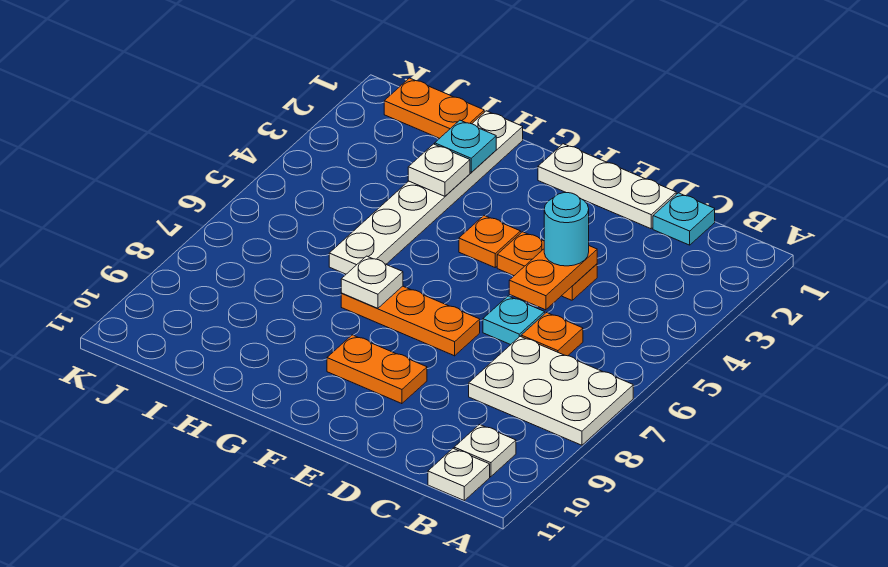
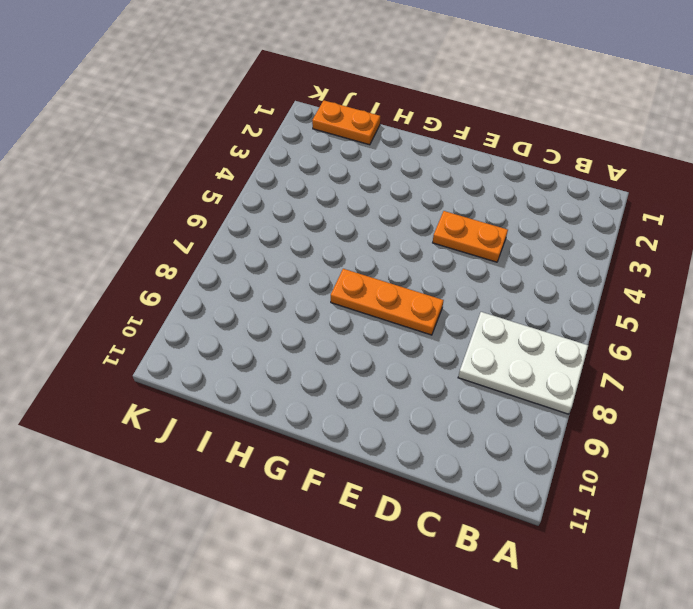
none -> white 1x1 plate [454,425,516,477]
none -> white 1x1 plate [428,448,490,500]
none -> cyan 1x1 plate [653,193,715,245]

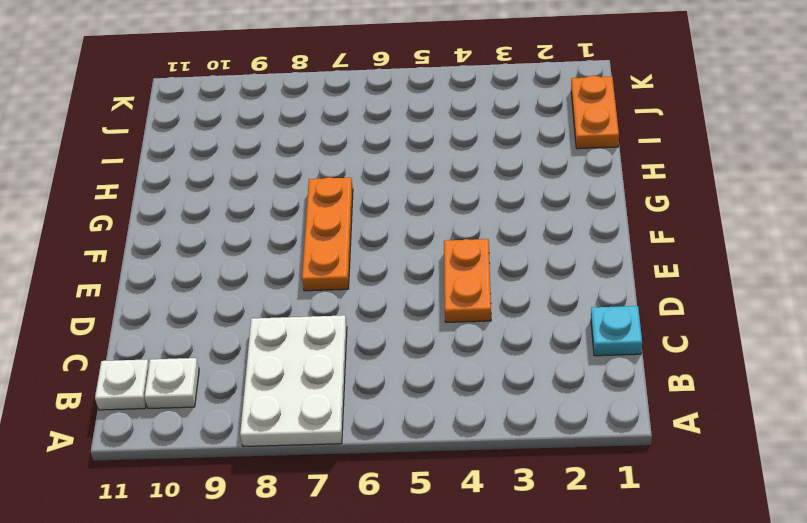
none -> orange 1x1 plate [521,313,583,356]
none -> white 1x3 plate [538,144,676,229]
none -> cyan 1x1 plate [483,296,545,345]

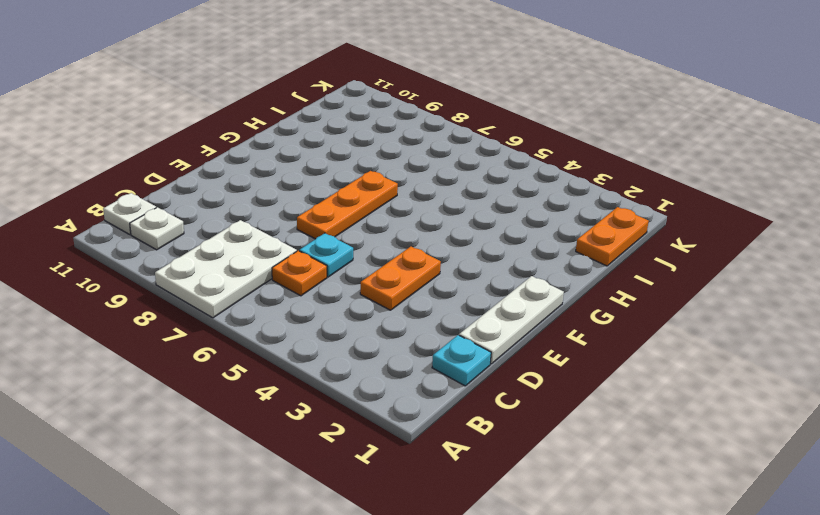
none -> orange 1x2 plate [327,335,427,404]
none -> orange 1x1 plate [459,216,521,267]
none -> white 1x6 plate [329,111,523,274]

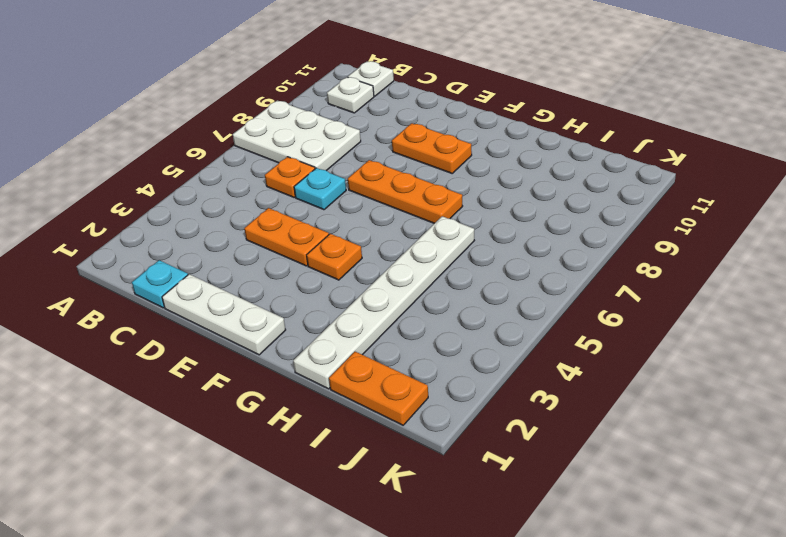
none -> orange 1x2 plate [509,246,597,310]
none -> white 1x1 plate [341,256,403,309]
none -> cyan 1x1 plate [435,120,496,172]

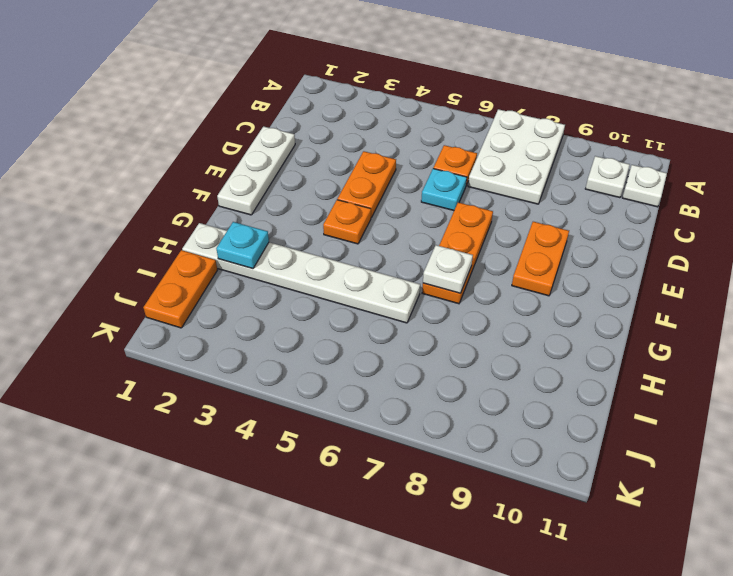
none -> cyan 1x1 plate [653,193,715,245]
none -> orange 1x2 plate [509,246,597,310]
none -> white 1x1 plate [408,144,470,196]

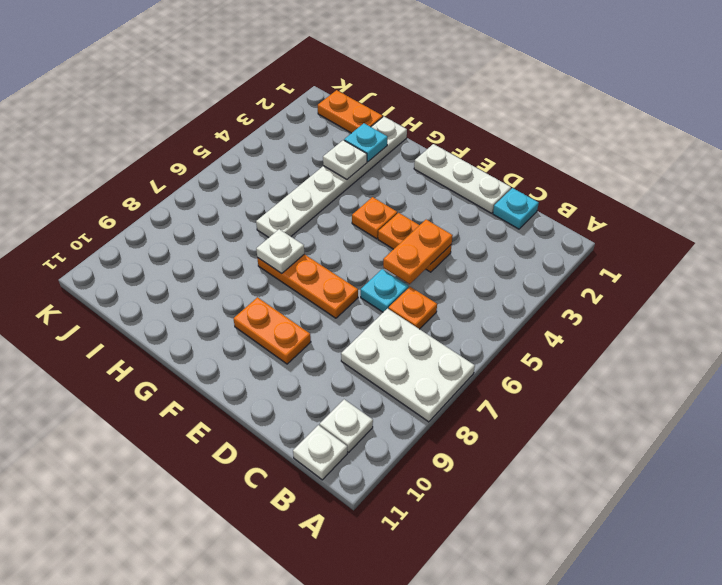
none -> cyan 1x1 round brick [544,193,589,266]

